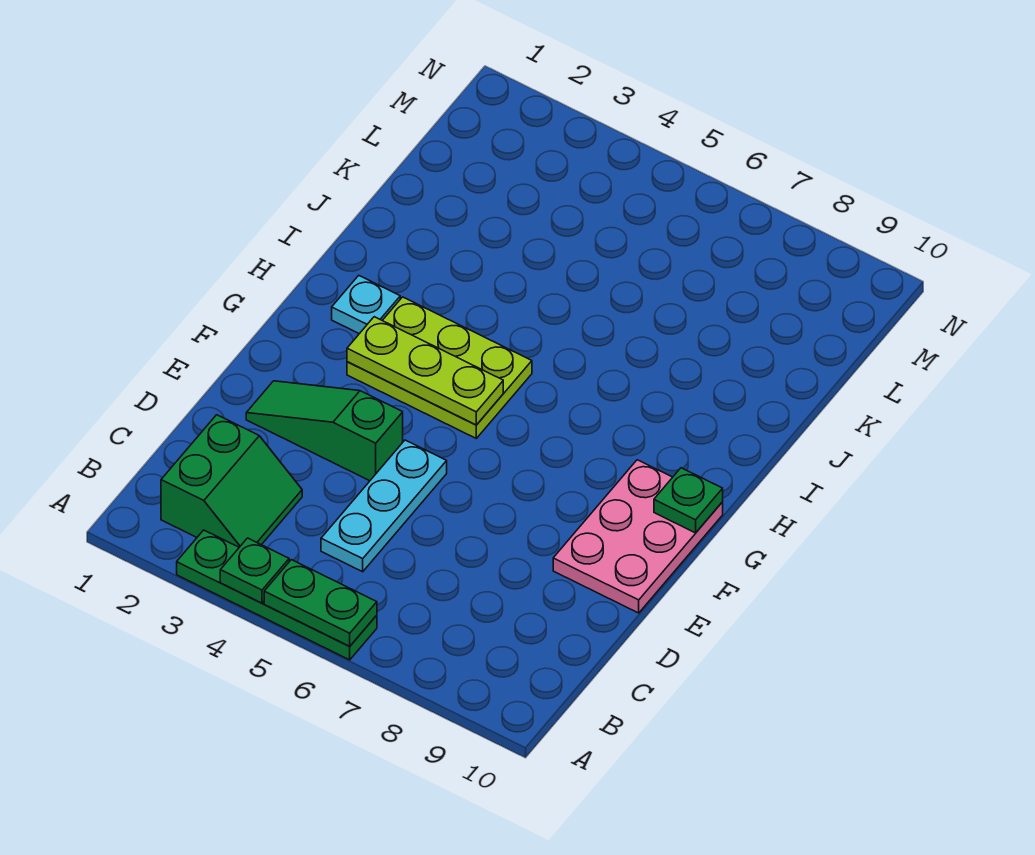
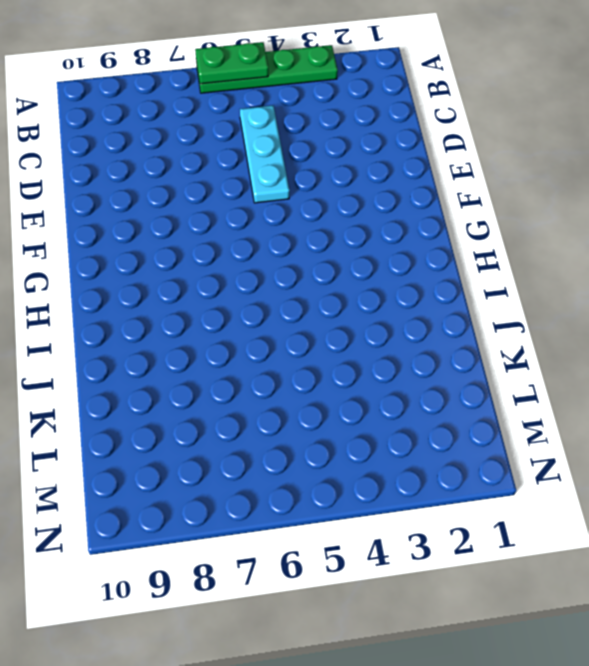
none -> green 2x2 slope [161,415,302,547]
none -> green 1x3 slope [246,381,403,481]

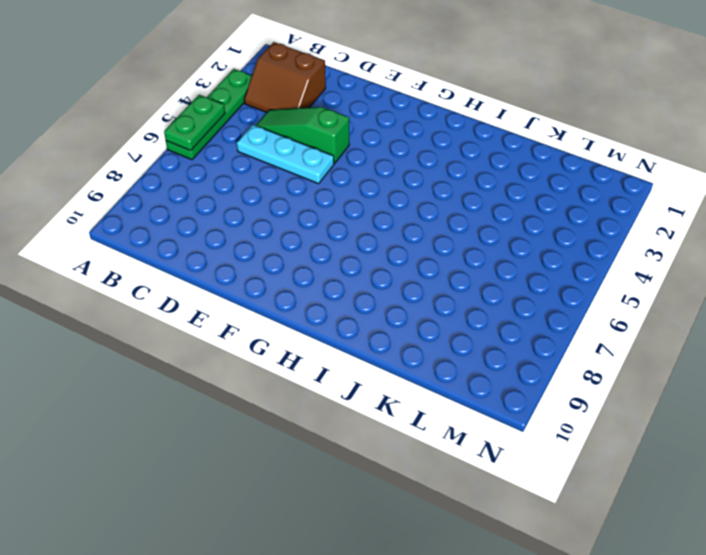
brown 2x2 slope [244,42,326,112] -> green 2x2 slope [161,415,302,547]
green 1x3 slope [256,107,349,164] -> green 1x3 slope turned to [246,381,403,481]
none -> pink 2x3 plate [553,460,723,613]
none -> lime 2x3 plate [347,297,532,438]

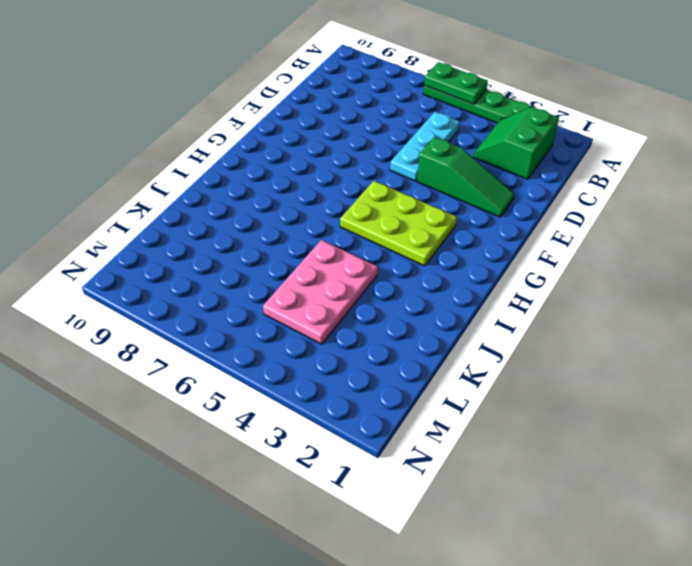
pink 2x3 plate [263,240,378,344] -> pink 2x3 plate moved to [553,460,723,613]
none -> cyan 1x1 plate [332,276,400,334]
none -> green 1x1 plate [220,538,289,603]

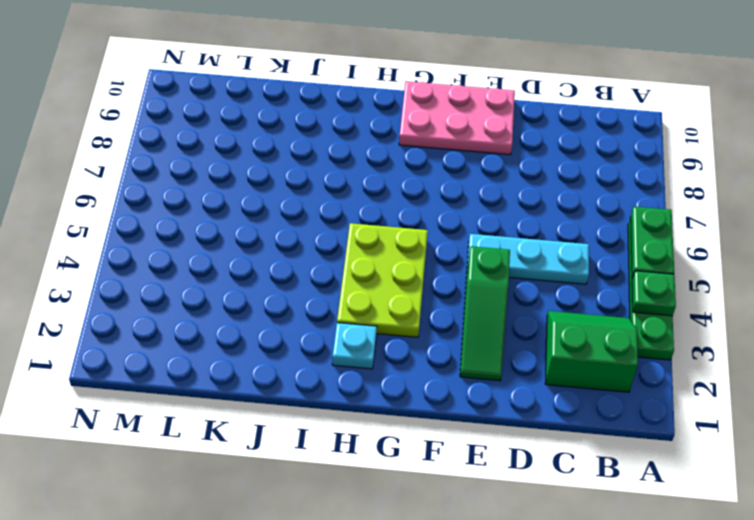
none -> lime 1x3 plate [347,317,503,425]
none -> green 1x1 plate [654,468,723,533]

